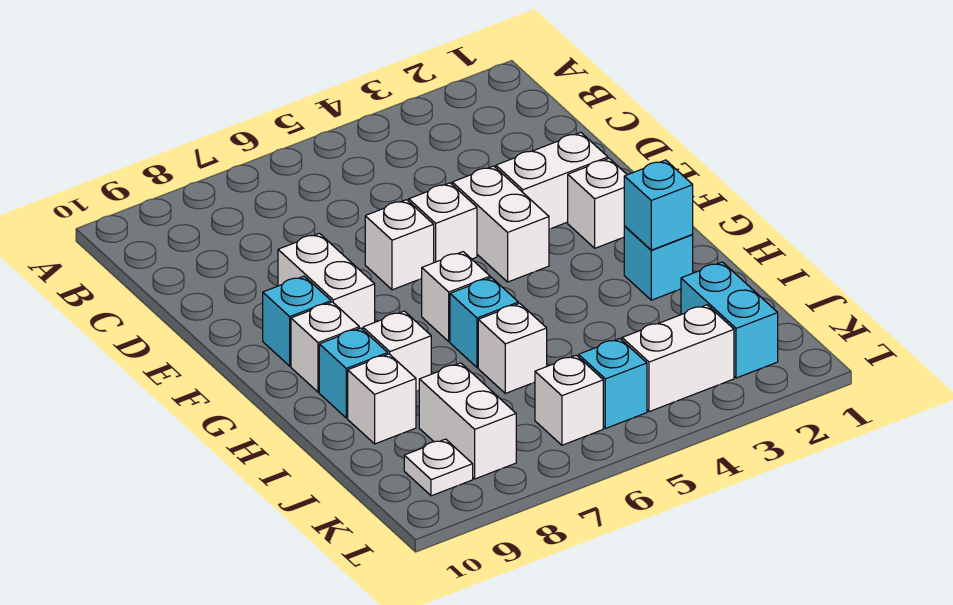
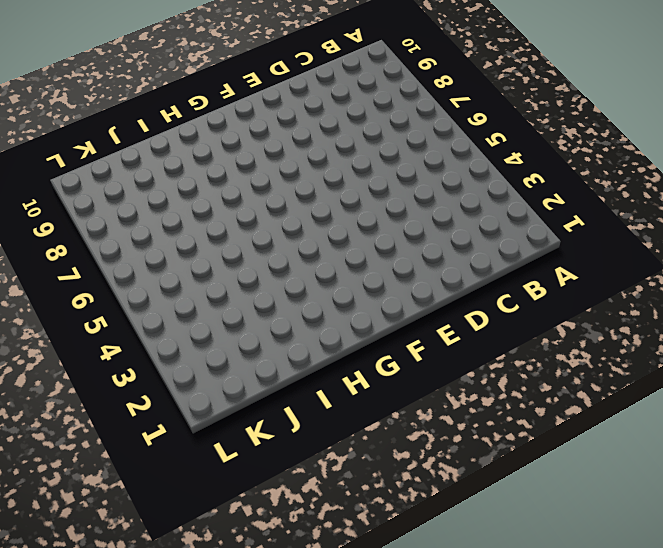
none -> white 1x2 brick [496,132,608,229]
none -> white 1x2 brick [452,166,549,282]
none -> white 1x1 brick [409,183,477,263]

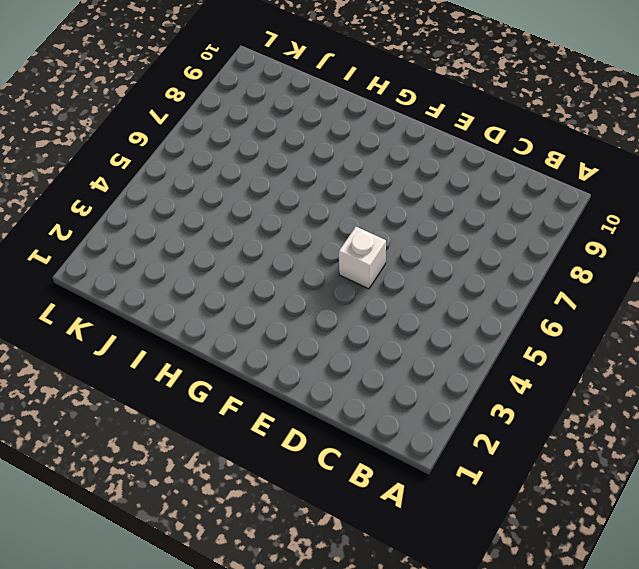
none -> white 1x2 brick [496,132,608,229]
none -> white 1x2 brick [452,166,549,282]
none -> white 1x1 brick [365,200,434,290]

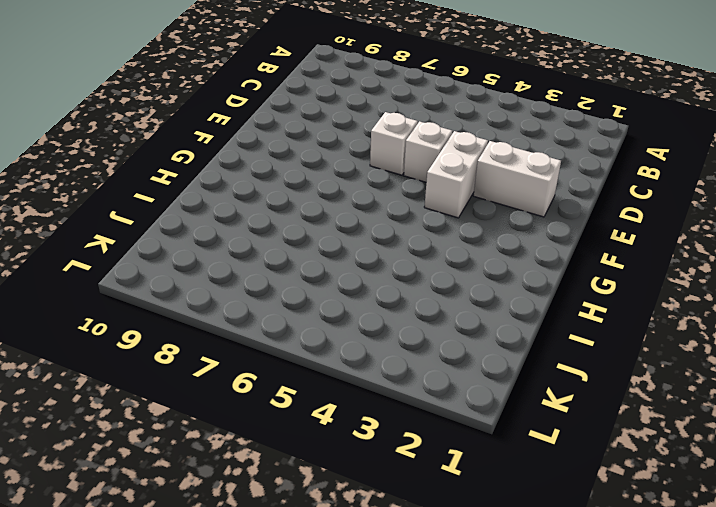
none -> white 1x2 brick [278,233,375,329]
none -> white 1x1 brick [568,158,627,248]
none -> cyan 1x1 brick [263,276,331,366]

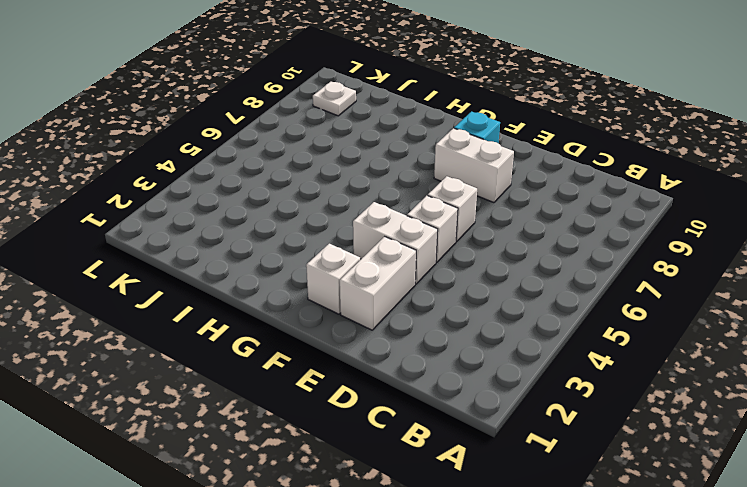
none -> white 1x1 brick [422,252,490,341]
none -> white 1x1 brick [291,302,359,392]
none -> cyan 1x1 brick [624,226,693,300]

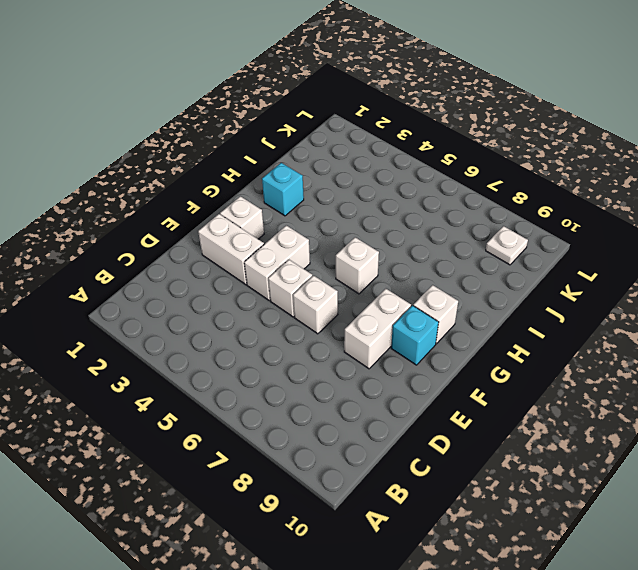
none -> cyan 1x1 brick [450,278,518,368]
none -> white 1x1 brick [363,311,431,391]
none -> cyan 1x1 brick [319,328,388,418]

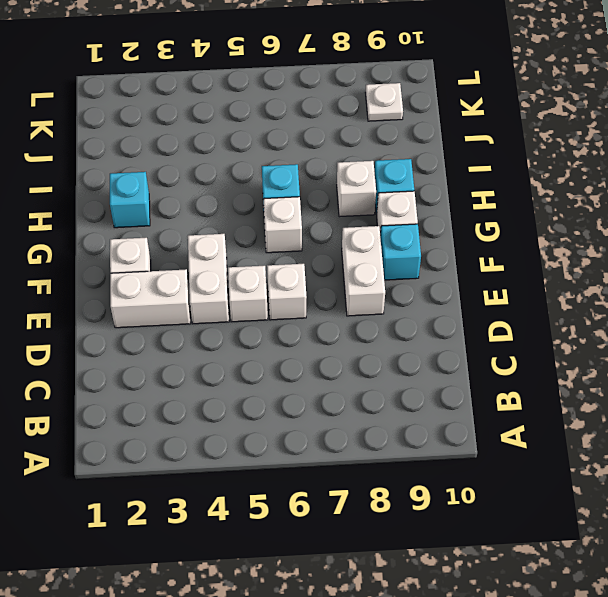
none -> white 1x1 brick [478,303,547,393]
none -> white 1x1 brick [348,354,416,444]
none -> cyan 1x2 brick [681,262,778,378]

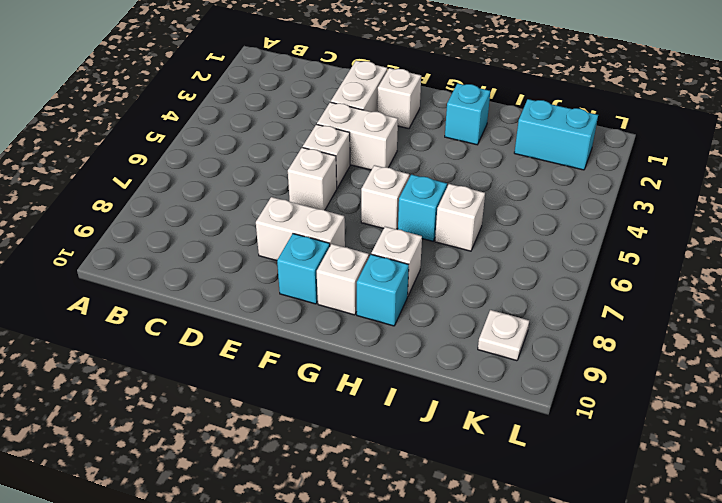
none -> white 1x1 brick [348,354,416,444]
none -> white 1x2 brick [419,363,516,479]
none -> white 1x2 brick [622,305,734,412]

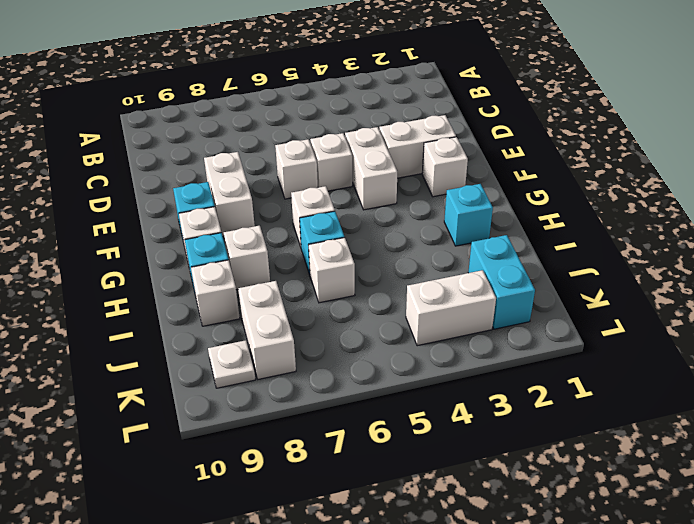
none -> cyan 1x1 brick [579,339,647,428]
none -> white 1x1 brick [535,355,603,445]
none -> cyan 1x1 brick [624,160,693,250]

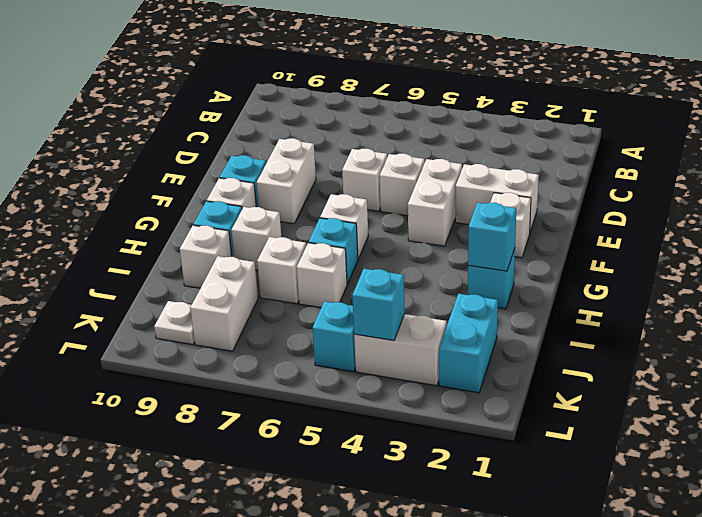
white 1x1 brick [257,237,306,304] -> white 1x1 brick moved to [535,355,603,445]
cyan 1x1 brick [352,269,405,341] -> none

